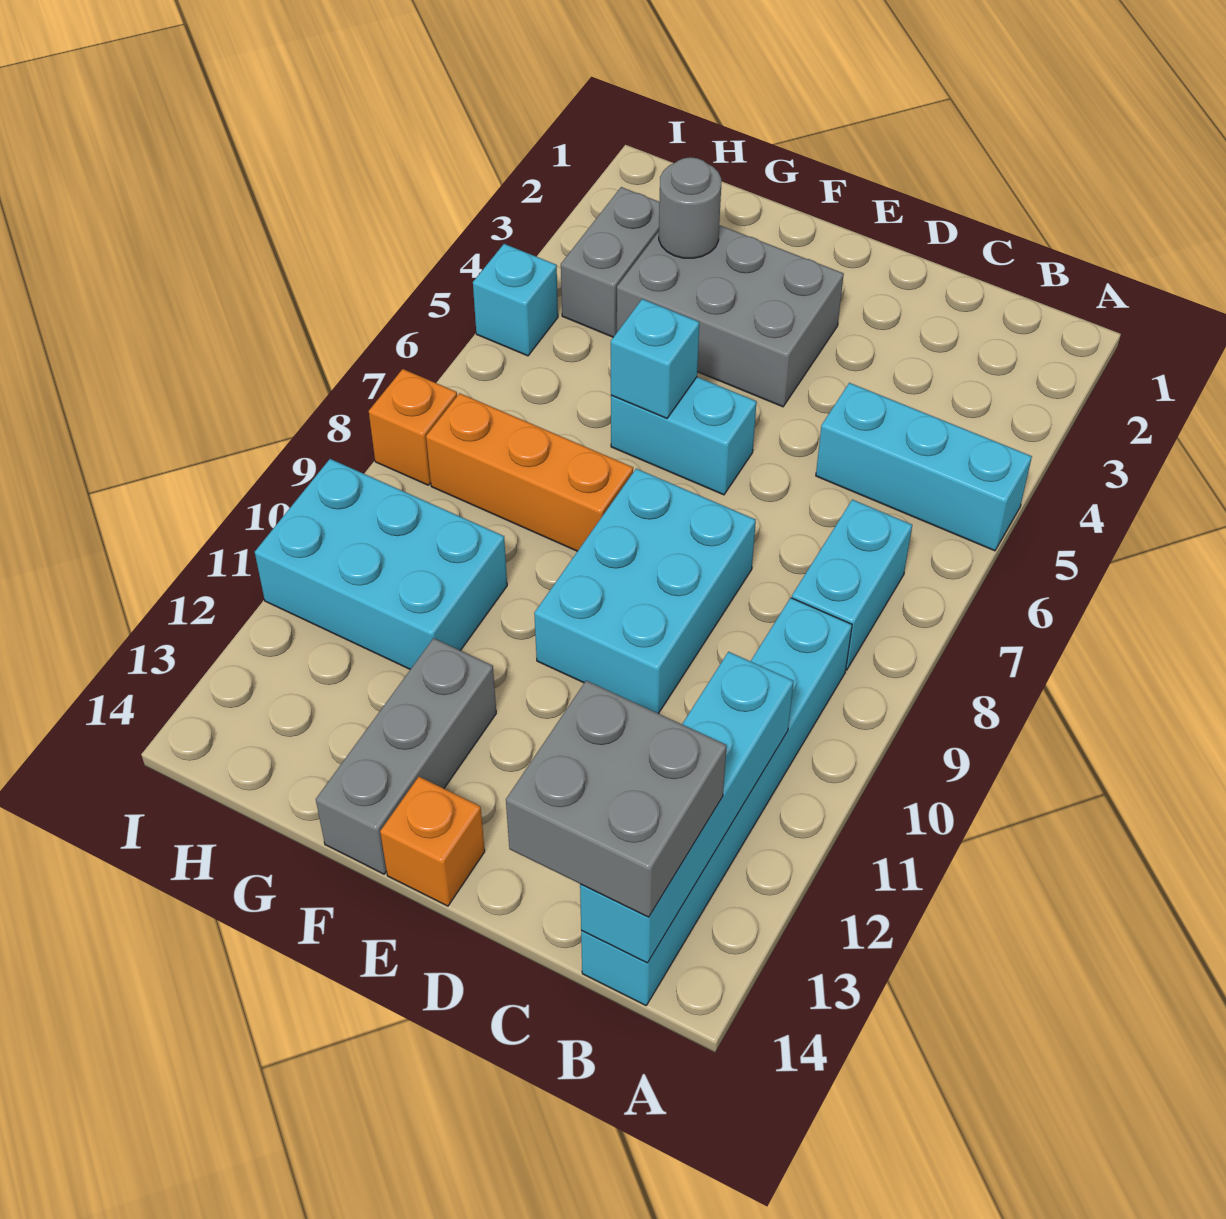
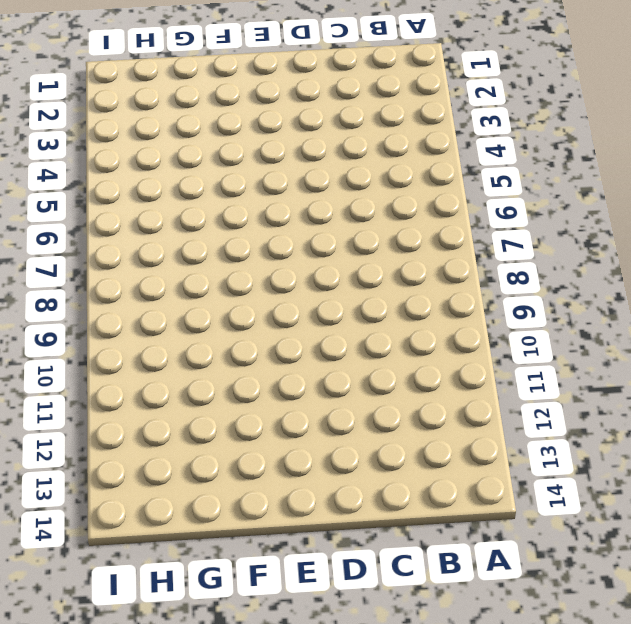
none -> cyan 1x3 brick [816,383,1032,551]
none -> cyan 1x2 brick [792,500,912,670]
none -> cyan 1x6 brick [581,598,852,1005]

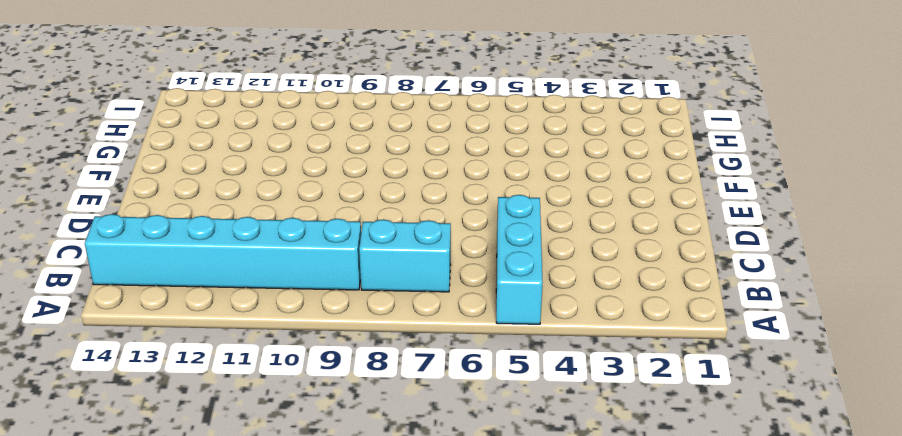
none -> cyan 2x3 brick [534,469,756,714]
none -> grey 2x3 brick [617,225,844,407]
none -> cyan 1x2 brick [611,377,757,495]

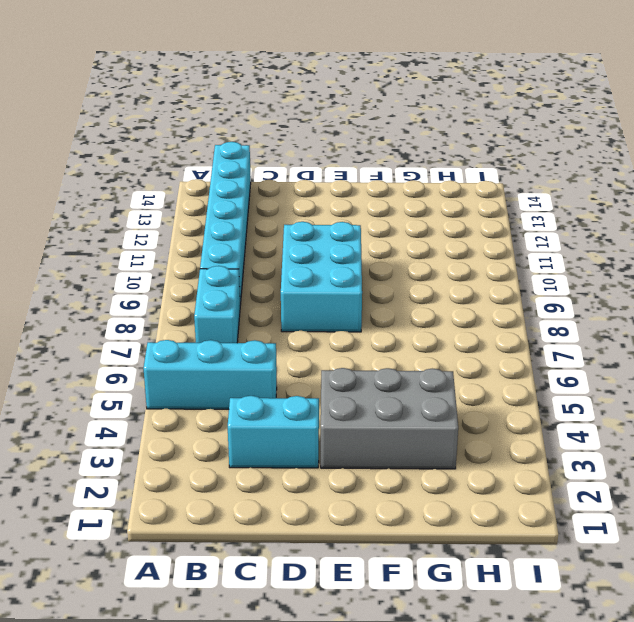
cyan 1x2 brick [228,396,319,468] -> cyan 1x2 brick moved to [611,377,757,495]
none -> orange 1x1 brick [380,777,485,906]
none -> orange 1x3 brick [426,393,633,551]
none -> grey 1x3 brick [316,638,496,874]

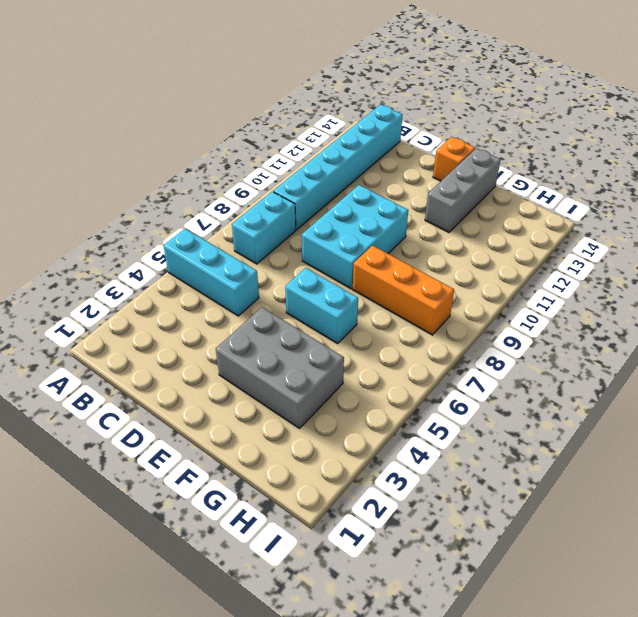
none -> cyan 2x3 brick [255,459,507,669]
none -> grey 1x2 brick [561,187,660,337]
none -> cyan 1x1 brick [473,244,558,356]

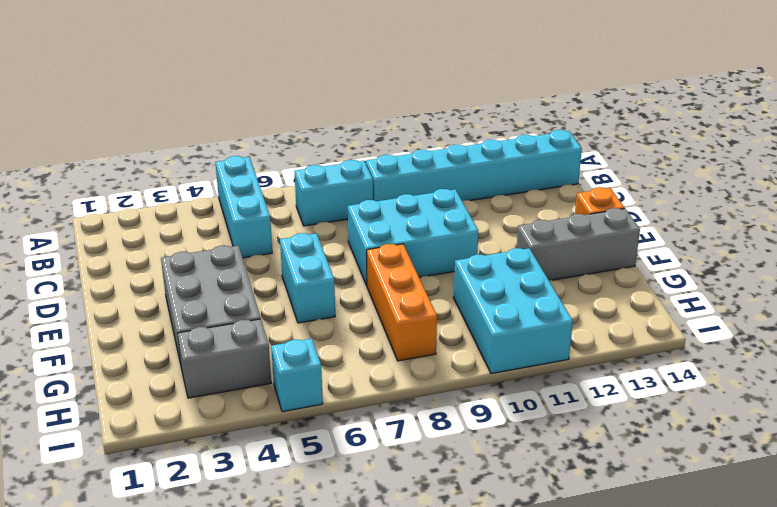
none -> orange 1x1 brick [369,369,457,485]
none -> cyan 1x4 brick [580,652,794,963]
none -> cyan 1x1 brick [611,299,700,418]

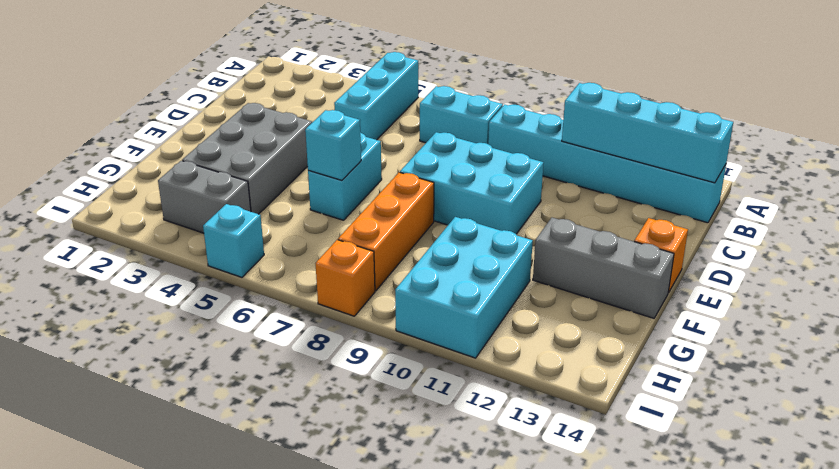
none -> grey 1x1 round brick [659,157,721,258]
none -> grey 2x2 brick [506,681,727,917]

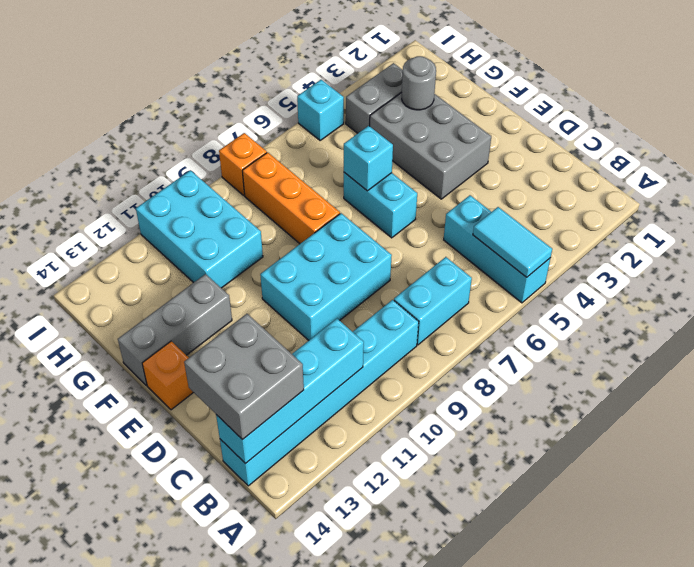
cyan 1x2 tile [473,207,552,277] -> none

